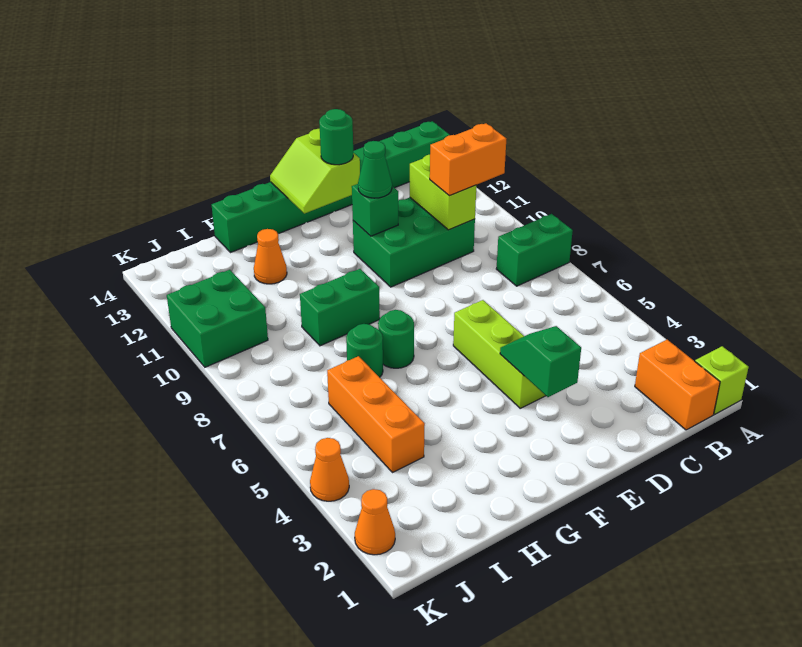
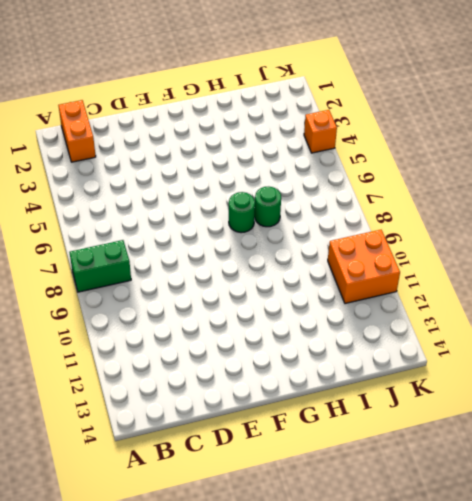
orange 2x2 brick [328,230,400,304] -> green 2x2 brick [167,270,268,367]
orange 1x1 brick [304,110,337,153] -> orange 1x1 cone [310,438,349,501]
none -> lime 1x1 brick [695,346,749,414]
none -> green 1x8 brick [212,121,450,253]
none -> green 2x3 brick [353,197,475,287]

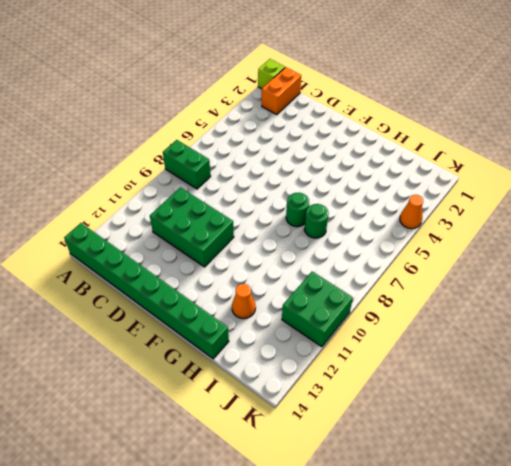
none -> lime 1x3 brick [453,300,546,408]
none -> green 1x2 brick [300,269,380,346]
none -> orange 1x3 brick [327,356,425,473]

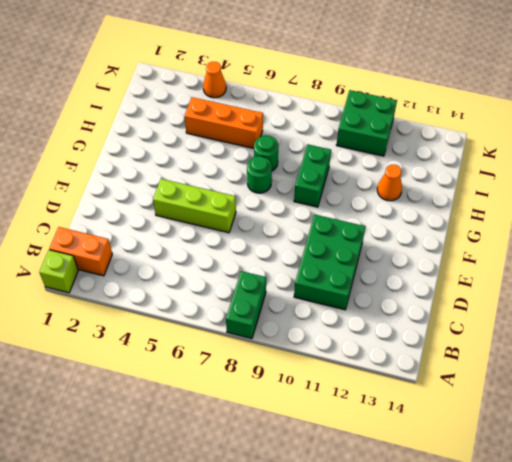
none -> green 1x8 brick [212,121,450,253]
none -> orange 1x1 cone [355,489,395,555]
none -> lime 1x2 brick [410,155,476,230]

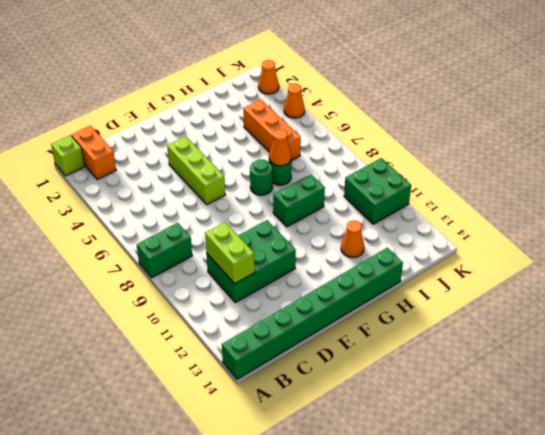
orange 1x1 cone [269,129,292,166] -> none
none -> green 1x2 slope [500,326,581,397]
none -> green 1x1 brick [352,184,398,236]
none -> lime 2x2 slope [270,129,360,213]

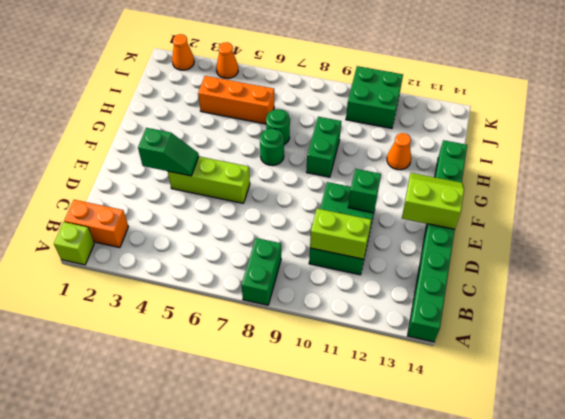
none -> orange 1x2 brick [430,123,506,196]
none -> green 1x1 cone [358,141,392,198]
none -> green 1x1 round brick [319,109,353,165]

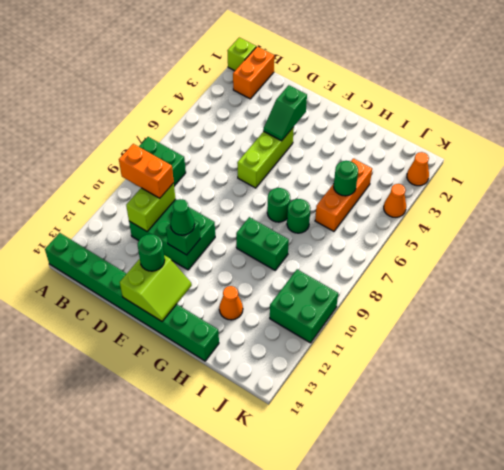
green 1x1 round brick [334,161,358,196] -> none

